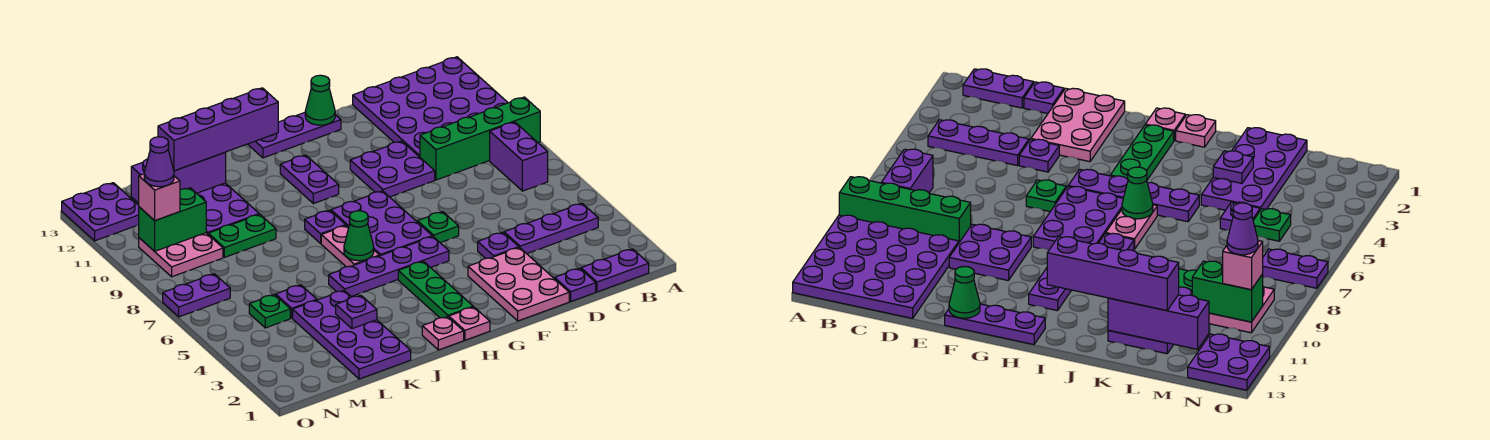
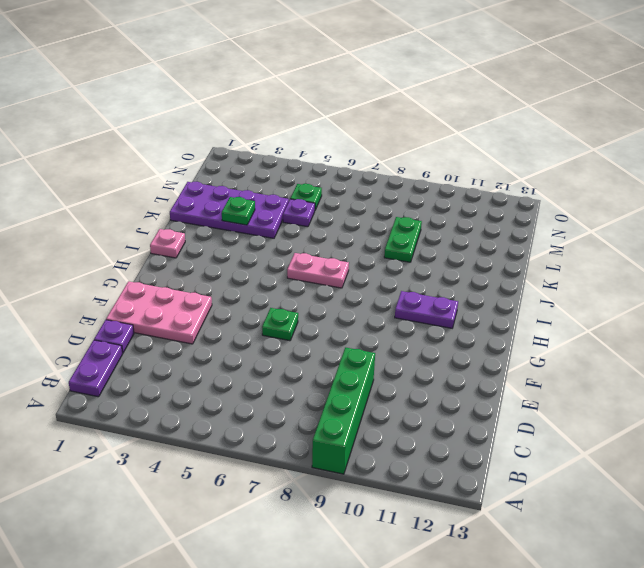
green 1x1 plate [222,197,255,225] -> purple 1x1 plate [336,295,377,329]
none -> purple 4x4 plate [353,57,508,157]
none -> purple 1x3 plate [504,203,598,254]
none -> purple 1x2 brick [490,122,548,191]
none -> purple 1x1 plate [478,232,519,258]

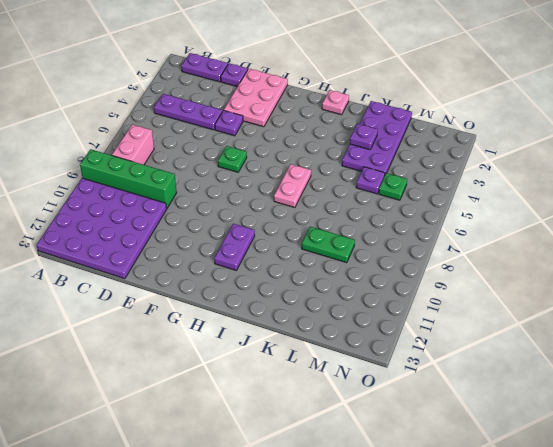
pink 1x2 brick [112,124,154,165] -> purple 1x2 brick [490,122,548,191]
none -> purple 2x2 plate [350,141,435,197]
none -> purple 1x3 plate [248,113,341,158]
none -> purple 1x4 plate [329,236,449,297]
none -> purple 2x3 plate [331,191,432,256]

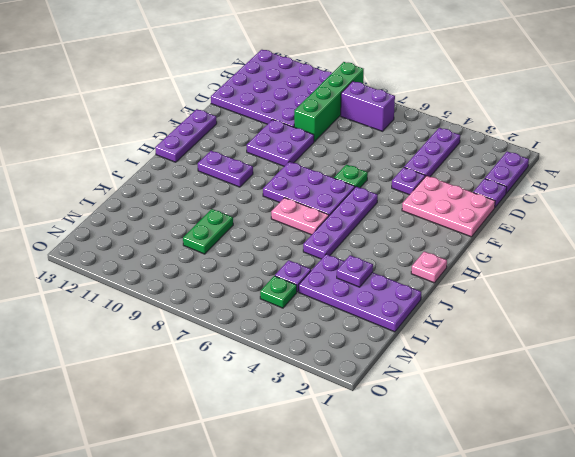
none -> pink 1x1 plate [449,307,490,340]
none -> green 1x3 plate [398,261,473,318]
none -> purple 1x1 plate [305,210,346,243]
none -> purple 2x3 plate [197,183,259,234]

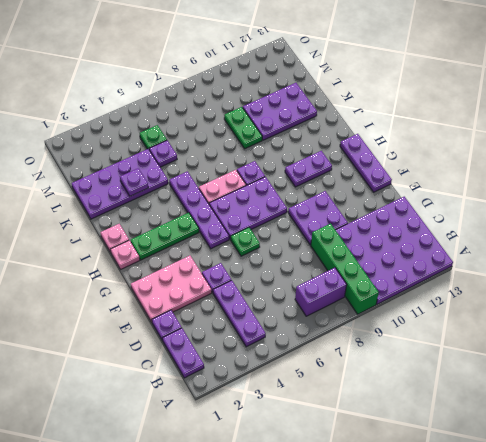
none -> pink 2x2 plate [139,233,223,277]
none -> purple 1x2 plate [163,274,230,317]
none -> purple 2x2 plate [62,183,139,241]
none -> green 1x1 cone [305,75,335,125]

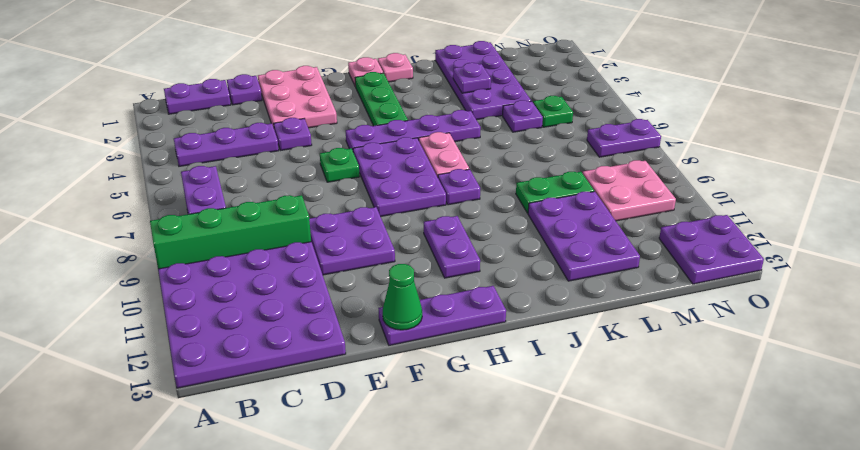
none -> green 1x1 cone [344,211,374,261]
none -> purple 1x3 brick [131,153,226,203]
none -> green 1x2 brick [139,188,206,251]
none -> purple 1x4 brick [158,88,278,171]

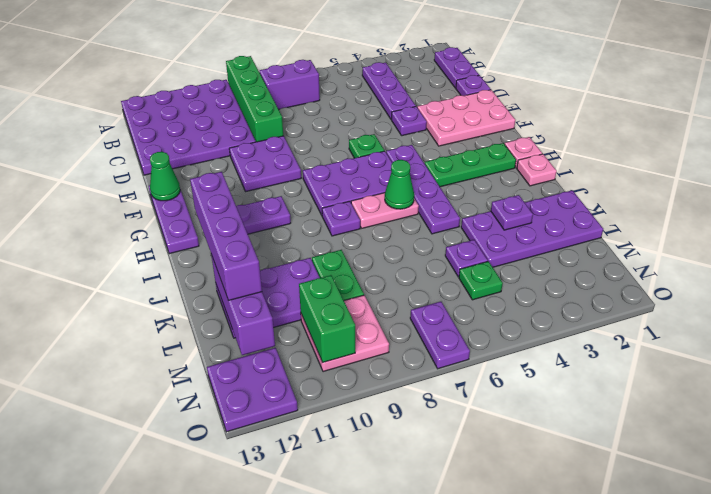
none -> pink 1x1 brick [139,174,180,221]
none -> purple 1x1 cone [144,137,174,187]

